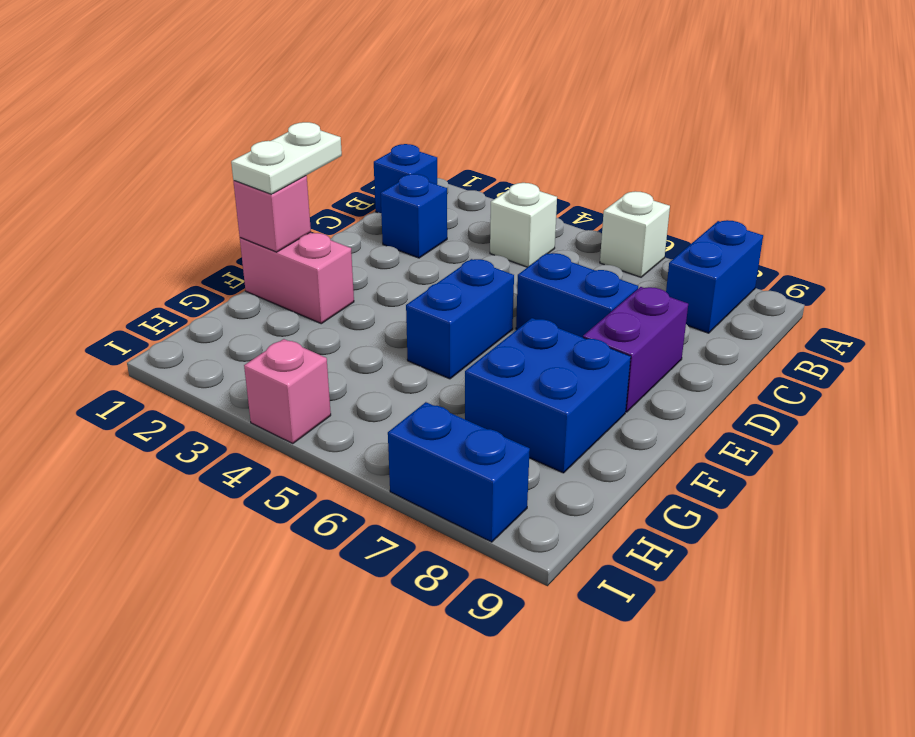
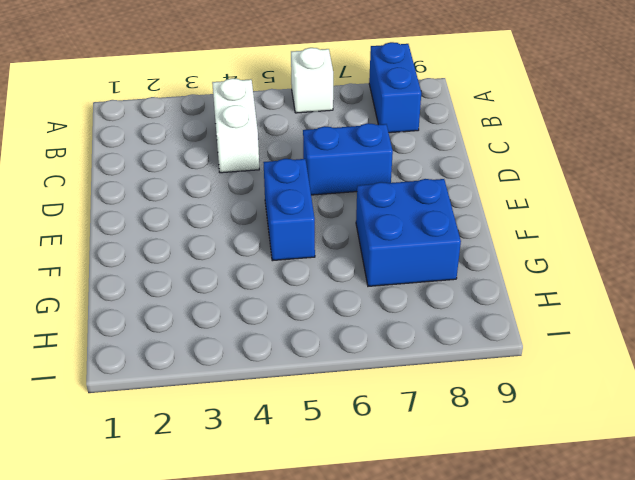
white 1x2 brick [212,78,259,173] -> white 1x1 brick [490,183,557,267]
none -> blue 1x1 brick [374,144,437,213]
none -> blue 1x1 brick [381,174,447,258]
none -> purple 1x2 brick [583,287,688,412]

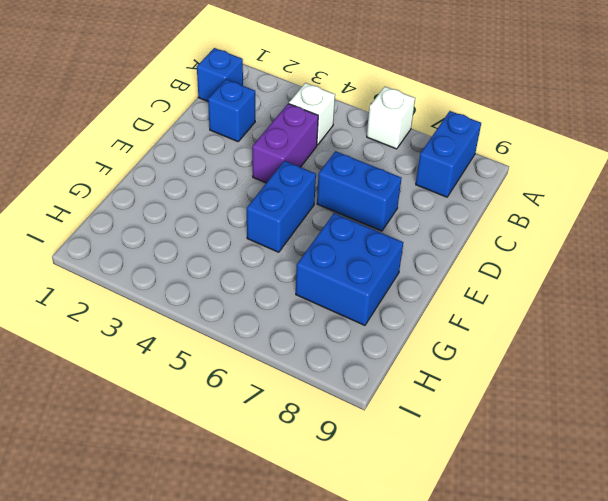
purple 1x2 brick [252,104,318,183] -> purple 1x2 brick moved to [583,287,688,412]
none -> pink 1x2 brick [240,232,354,324]
none -> pink 1x1 brick [244,339,331,444]
none -> blue 1x2 brick [388,402,530,542]

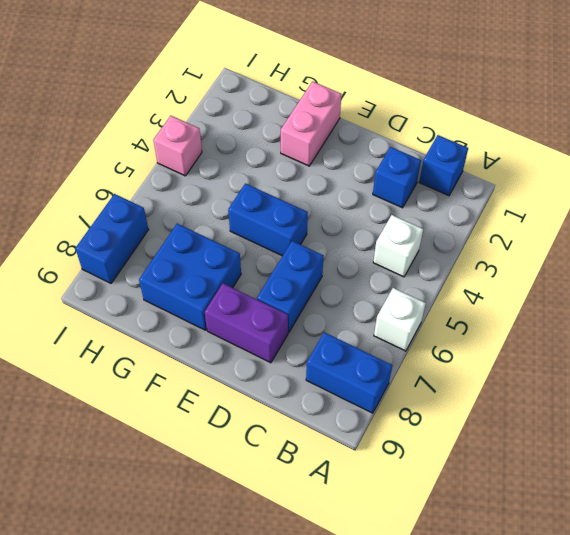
none -> pink 1x1 brick [233,176,311,252]
none -> white 1x2 plate [231,122,342,194]

